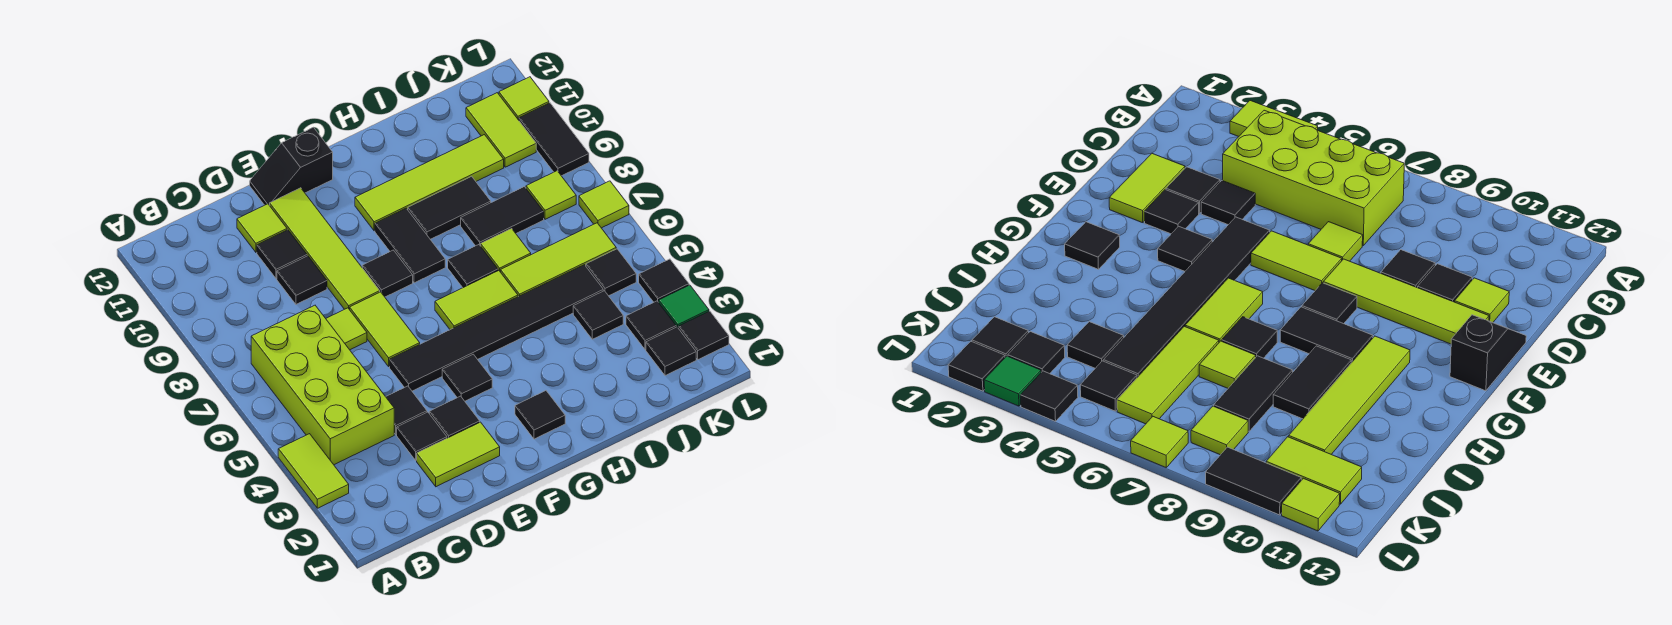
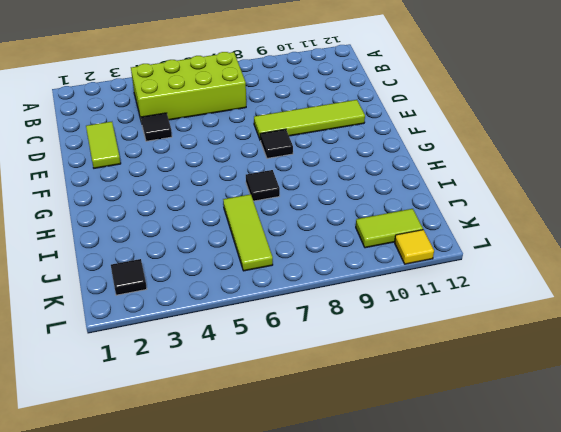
yellow 1x1 tile [395,230,434,264] -> lime 1x1 tile [499,77,549,120]
none -> lime 1x2 tile [278,434,349,508]
none -> black 1x1 tile [397,412,447,460]
none -> lime 1x1 tile [326,308,367,350]
none -> black 1x1 tile [277,256,327,304]

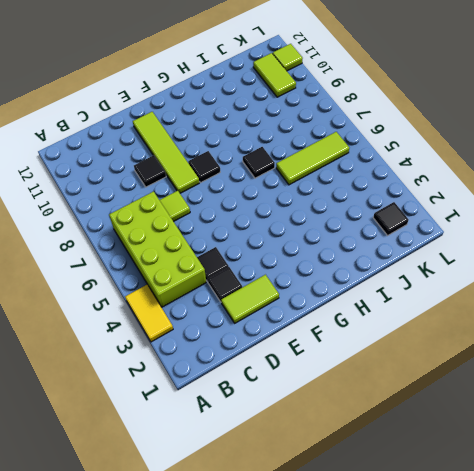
yellow 1x2 tile [125,285,173,342] -> lime 1x2 tile [278,434,349,508]
none -> black 1x1 tile [257,230,307,278]
none -> lime 1x1 tile [237,204,287,252]
none -> black 1x1 tile [429,396,480,438]
none -> black 1x6 tile [390,265,603,391]

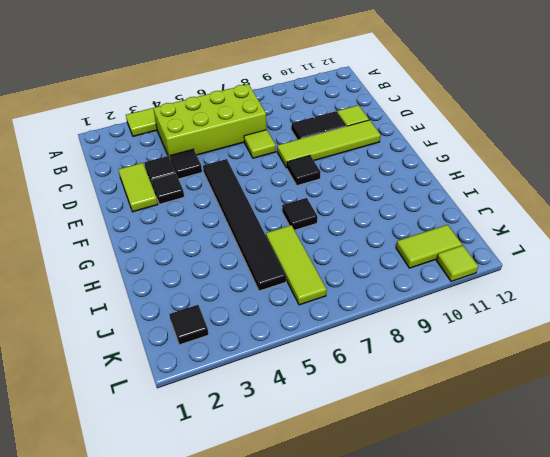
none -> lime 1x2 tile [350,292,420,366]
none -> black 1x2 slope [250,127,333,205]
none -> black 1x1 tile [442,354,492,401]
none -> black 1x1 tile [515,391,565,439]

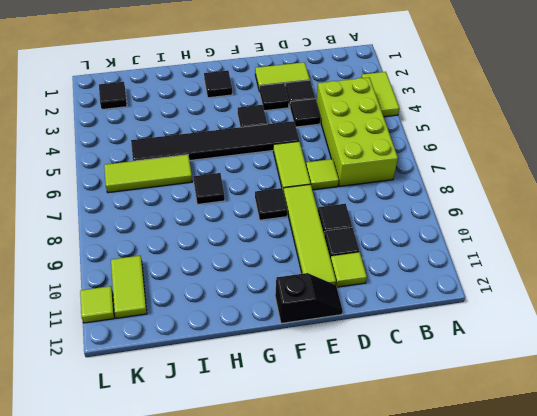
none -> lime 1x2 tile [435,271,518,330]
none -> black 1x2 tile [375,208,445,283]
none -> lime 1x4 tile [355,135,504,231]
none -> black 1x2 tile [408,176,491,239]

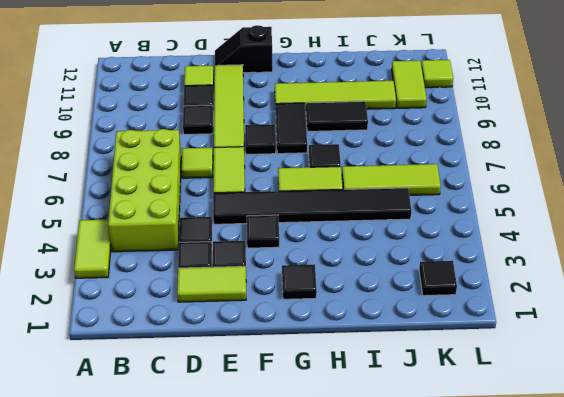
none -> lime 1x1 tile [481,229,531,272]
none -> black 1x2 tile [461,187,544,246]
none -> black 1x1 tile [573,291,623,339]
none -> black 1x1 tile [626,301,676,349]

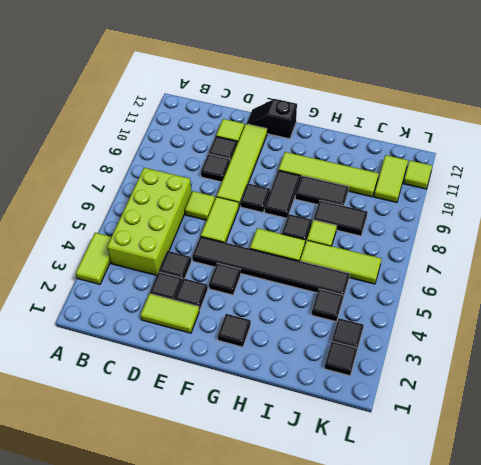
none -> black 1x1 tile [586,249,636,296]
none -> lime 1x1 tile [526,171,576,219]
none -> black 1x1 tile [679,311,729,359]
none -> green 1x1 tile [659,285,709,328]

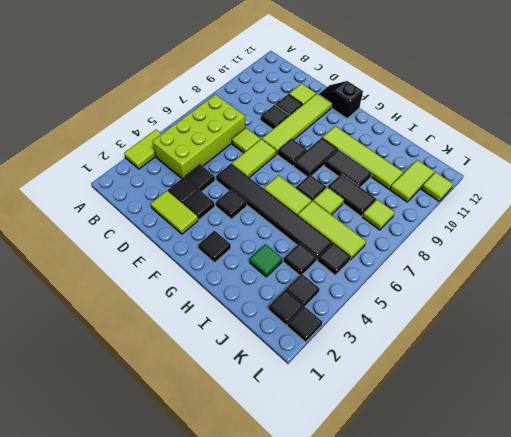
green 1x1 tile [250,244,282,277] -> green 1x1 tile moved to [659,285,709,328]
none -> black 1x1 tile [639,259,689,302]
none -> lime 1x1 tile [579,181,629,228]
none -> black 1x2 tile [519,103,589,176]

